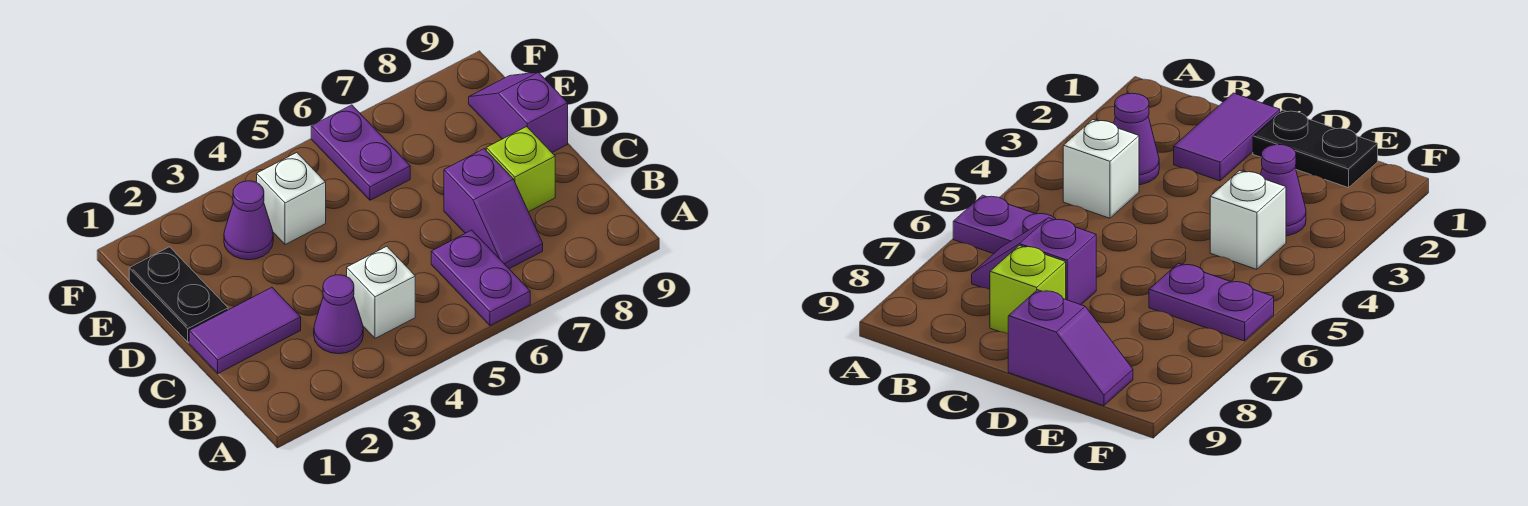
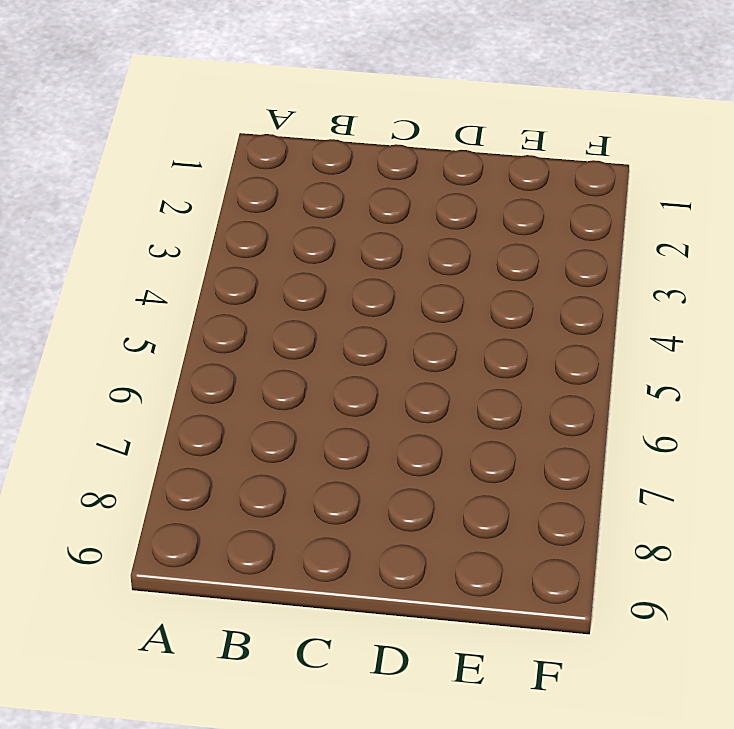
none -> purple 1x2 plate [431,230,530,326]
none -> purple 1x1 cone [314,275,363,354]

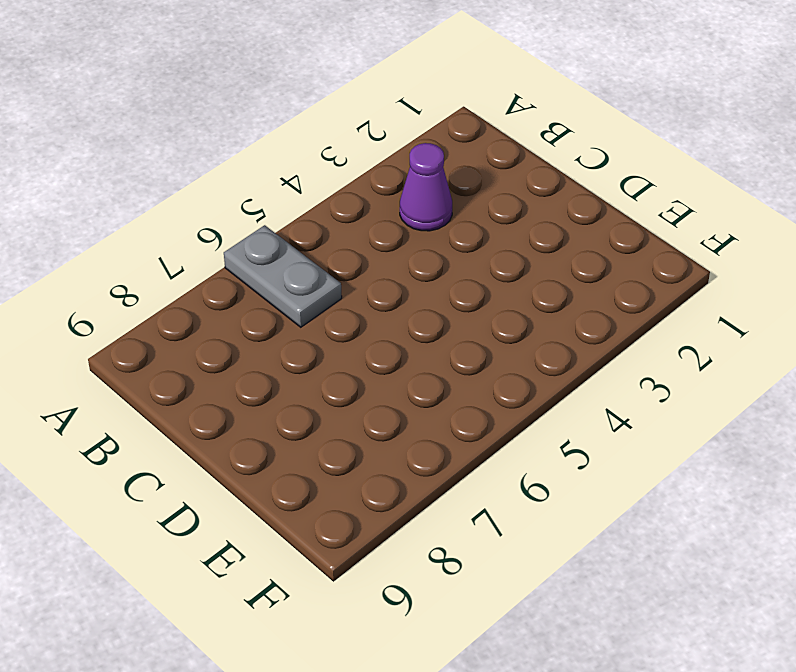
grey 1x2 plate [224,225,342,327] -> purple 1x2 plate [431,230,530,326]
none -> white 1x1 brick [347,246,415,339]
none -> purple 1x2 slope [444,149,543,269]

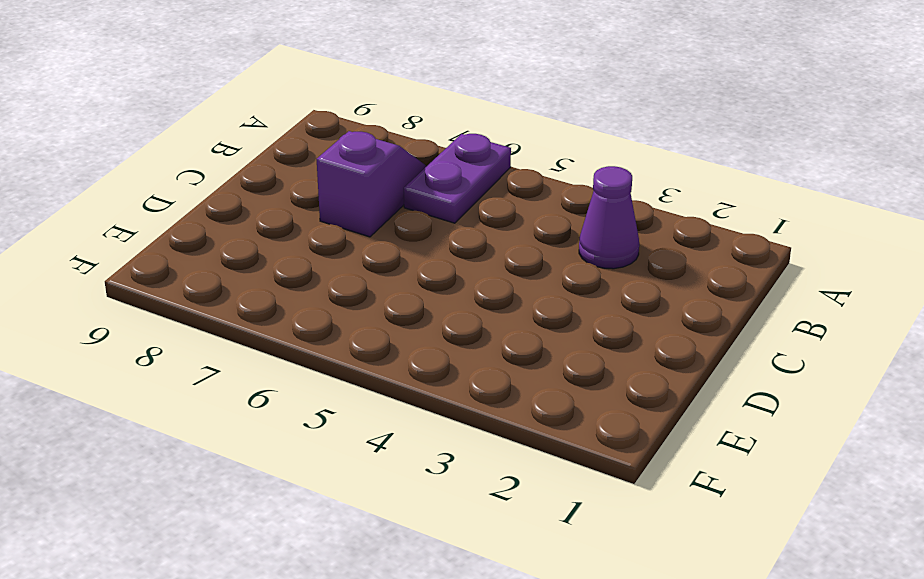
none -> white 1x1 brick [347,246,415,339]
none -> purple 1x2 tile [189,287,301,373]

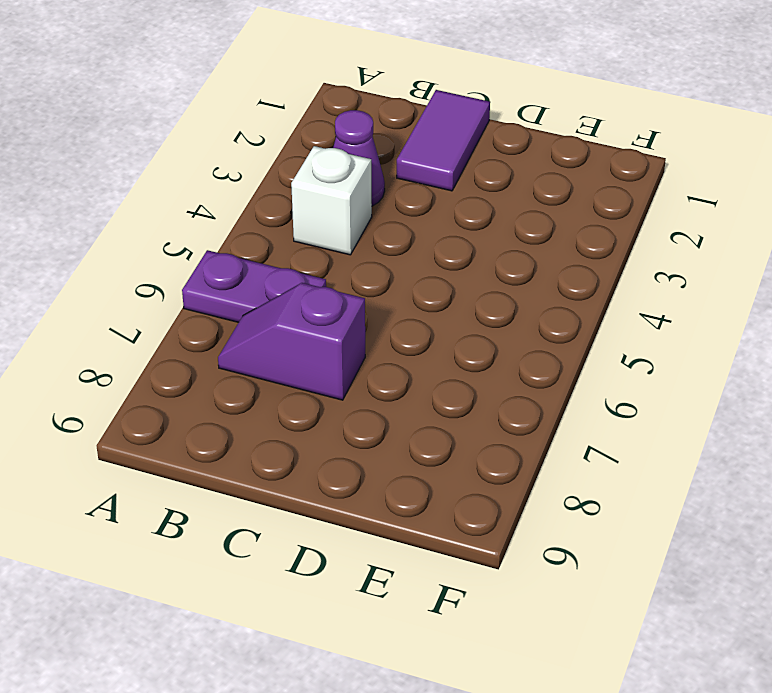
none -> lime 1x1 brick [486,127,555,212]
none -> black 1x2 plate [129,247,228,342]

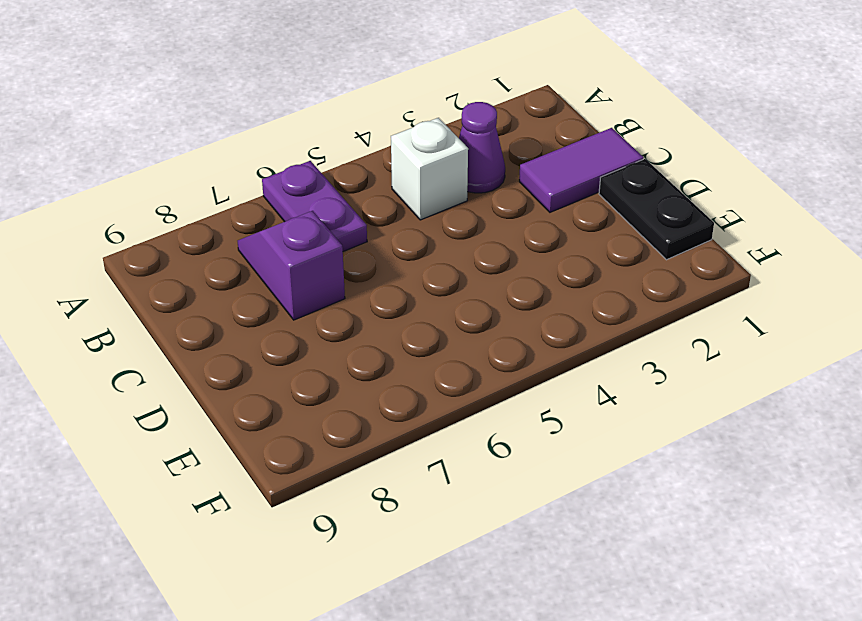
none -> lime 1x1 brick [486,127,555,212]
none -> purple 1x2 slope [469,72,568,152]

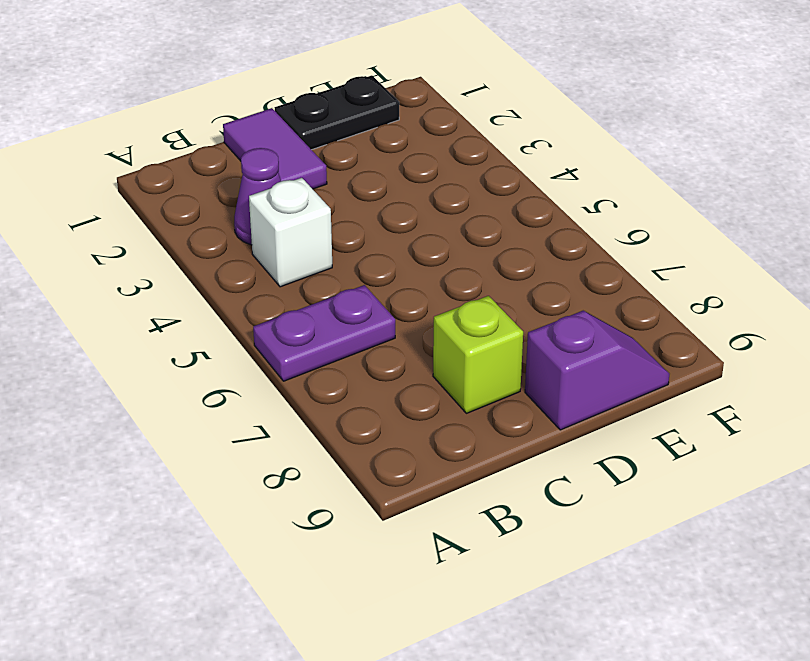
none -> purple 1x2 slope [444,149,543,269]
none -> purple 1x1 cone [224,181,273,260]

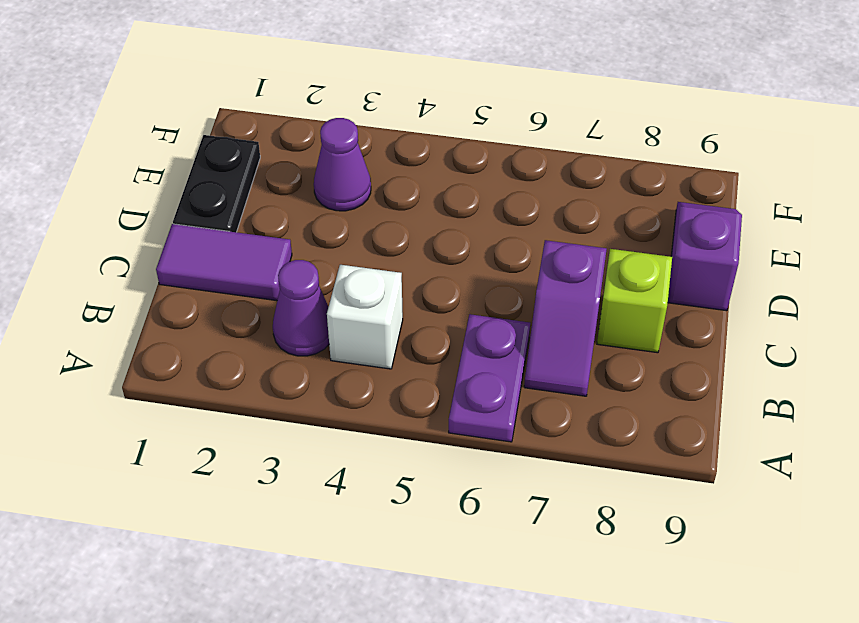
none -> white 1x1 brick [257,153,326,245]
none -> purple 1x2 plate [311,105,410,200]

